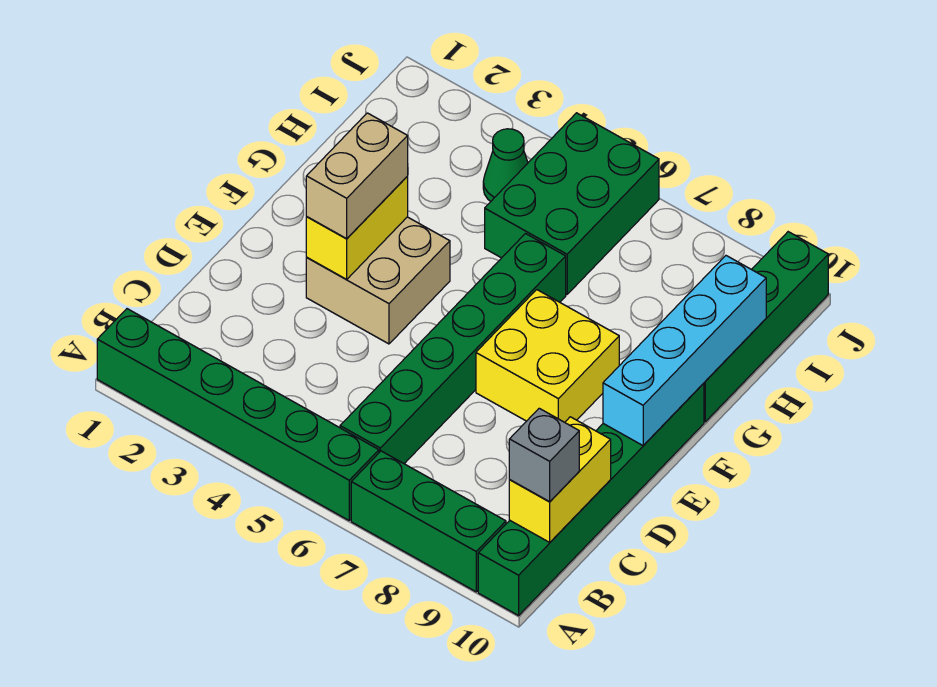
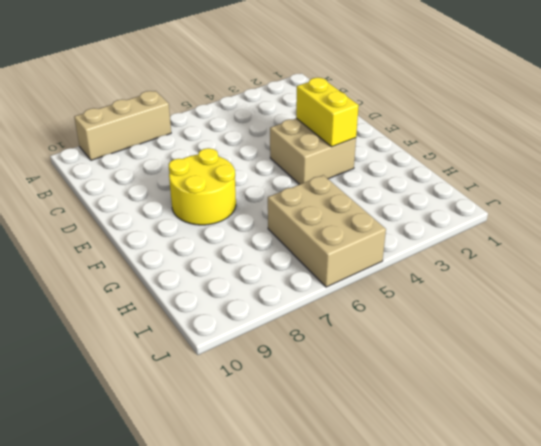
tan 1x3 brick [74,91,171,160] -> green 1x3 brick [351,451,506,592]
yellow 2x2 round brick [169,148,236,225] -> yellow 2x2 brick [476,290,619,422]
tan 2x3 brick [268,175,386,287] -> green 2x3 brick [485,113,659,294]
none -> green 1x6 brick [97,309,379,520]
none -> green 1x6 brick [478,383,704,616]
none -> green 1x6 brick [340,234,566,464]

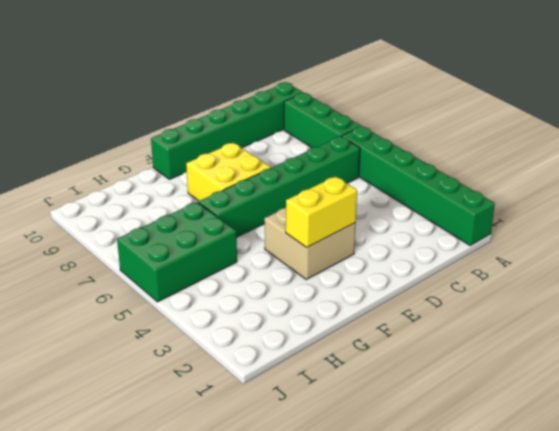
none -> green 1x4 brick [704,232,828,422]
none -> green 1x1 cone [483,129,528,201]
none -> yellow 1x2 brick [509,417,611,542]

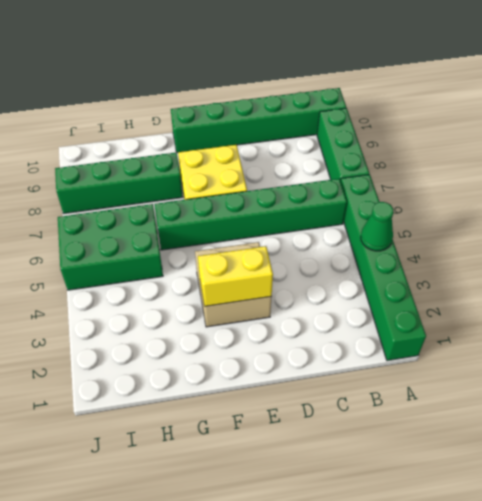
green 1x1 cone [361,202,393,251] -> green 1x1 cone moved to [483,129,528,201]
green 1x4 brick [55,152,182,214] -> green 1x4 brick moved to [704,232,828,422]
none -> yellow 1x2 brick [509,417,611,542]
none -> cyan 1x4 brick [603,256,766,445]
none -> grey 1x1 brick [509,408,579,502]

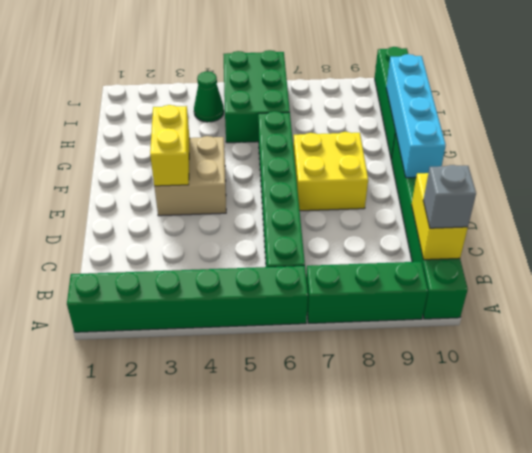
none -> tan 1x2 brick [306,113,408,239]

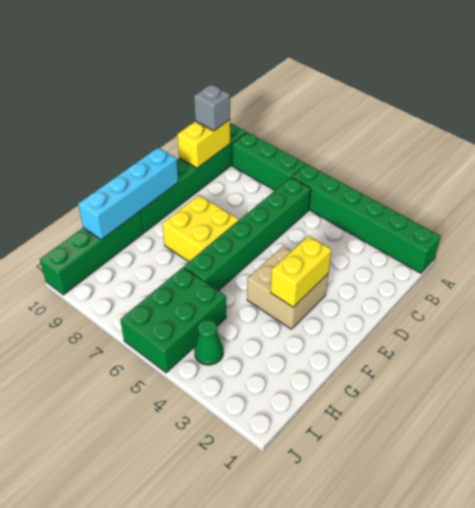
none -> tan 1x2 brick [306,113,408,239]

